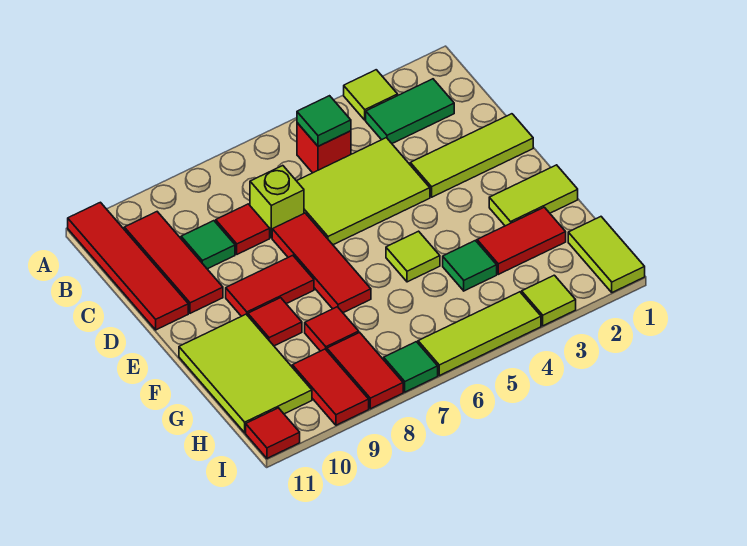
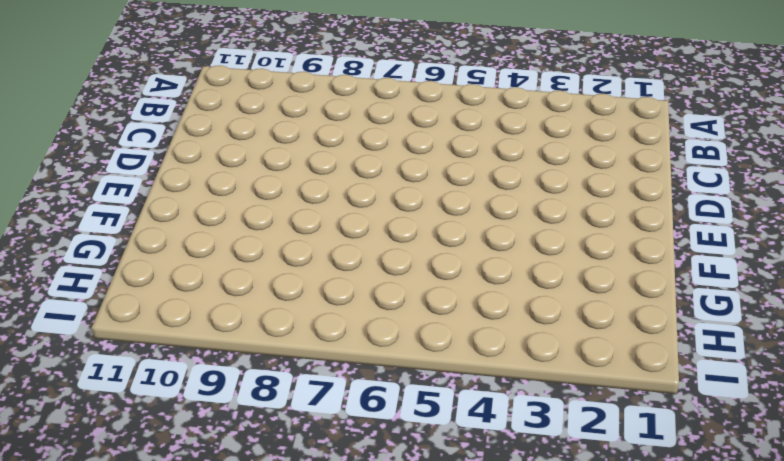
none -> lime 1x1 tile [344,70,398,120]
none -> red 1x4 tile [68,202,188,330]
none -> green 1x2 tile [366,79,454,143]

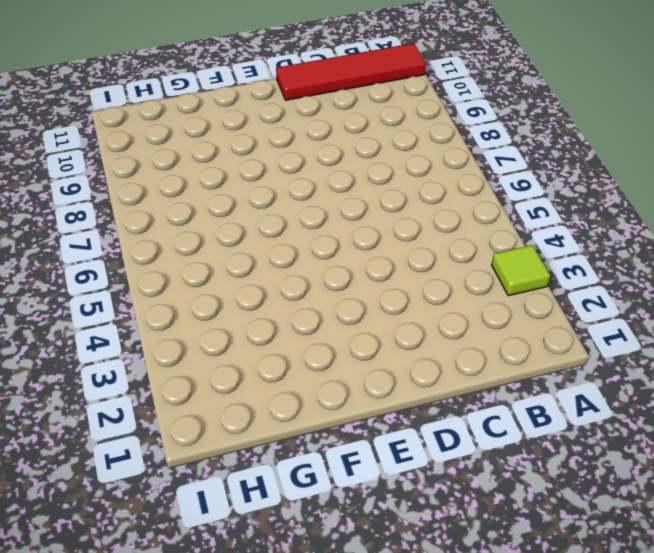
none -> green 1x2 tile [366,79,454,143]
none -> red 1x1 brick [297,123,351,173]
none -> red 1x3 tile [124,212,223,313]

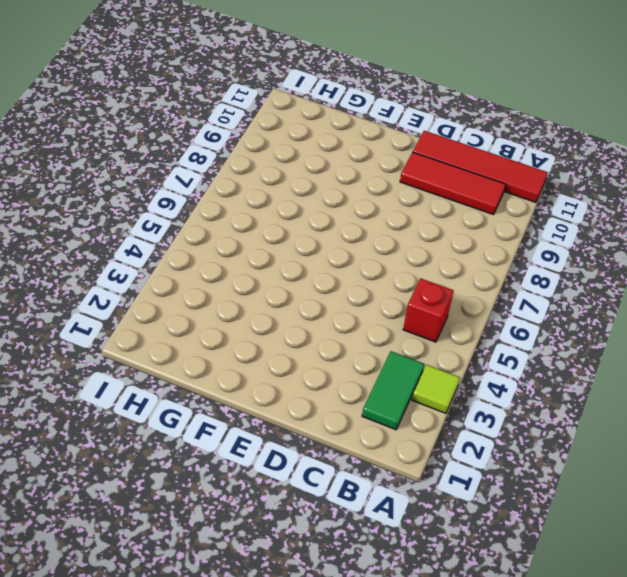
none -> lime 2x3 tile [297,138,430,245]
none -> lime 1x1 brick [250,166,304,238]
none -> red 1x1 tile [216,204,270,254]

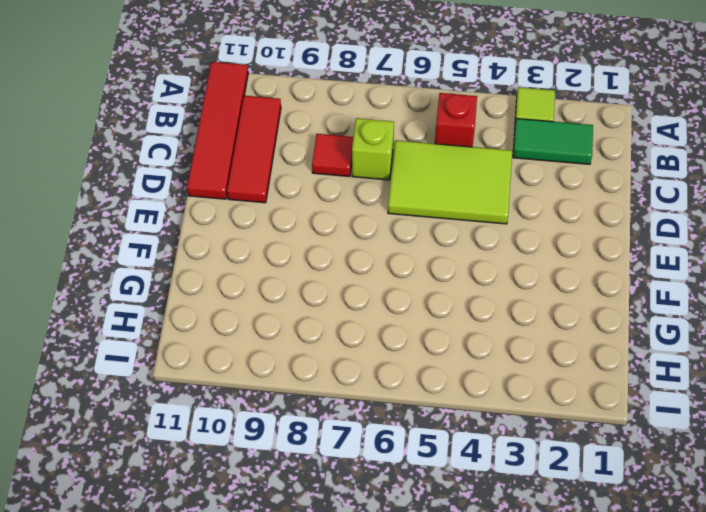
none -> green 1x1 tile [181,221,235,269]
none -> lime 1x3 tile [410,114,533,197]
none -> red 1x3 tile [272,213,371,313]

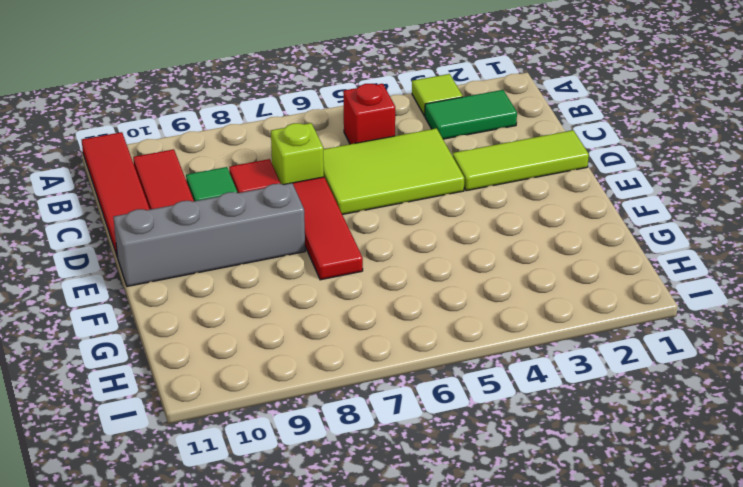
grey 1x4 brick [113,183,305,286] -> red 1x2 tile [226,255,314,316]
none -> lime 1x2 tile [489,165,578,226]
none -> lime 1x1 tile [386,231,440,282]
none -> red 1x1 tile [248,298,302,346]

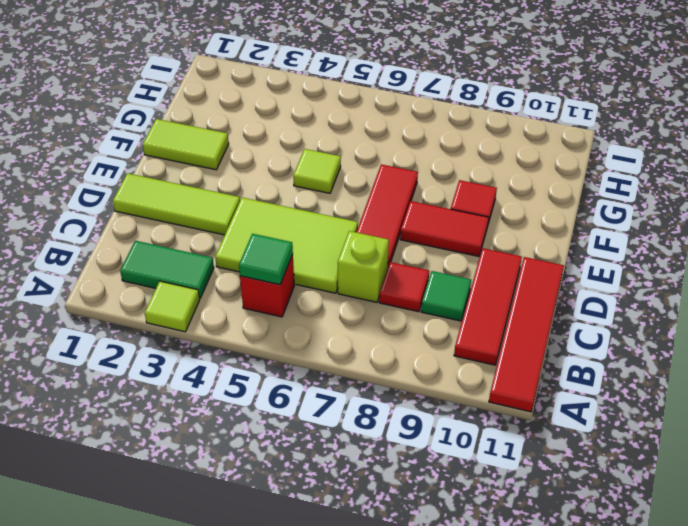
none -> lime 2x3 tile [179,314,312,433]
none -> red 1x2 tile [477,207,566,274]
none -> green 1x1 tile [443,240,497,291]

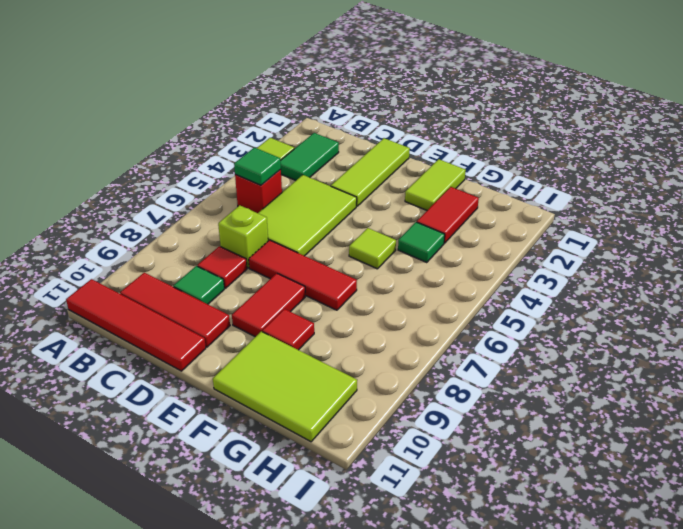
none -> red 1x1 tile [305,307,359,351]
none -> lime 1x2 tile [568,217,645,292]
none -> red 1x2 tile [327,332,403,409]

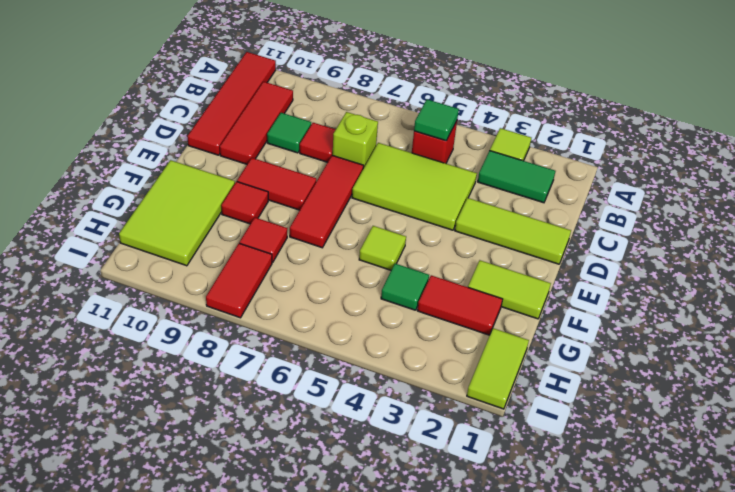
none -> red 1x2 tile [292,349,369,425]
none -> lime 1x1 tile [522,275,576,326]
none -> lime 1x3 tile [418,292,541,376]

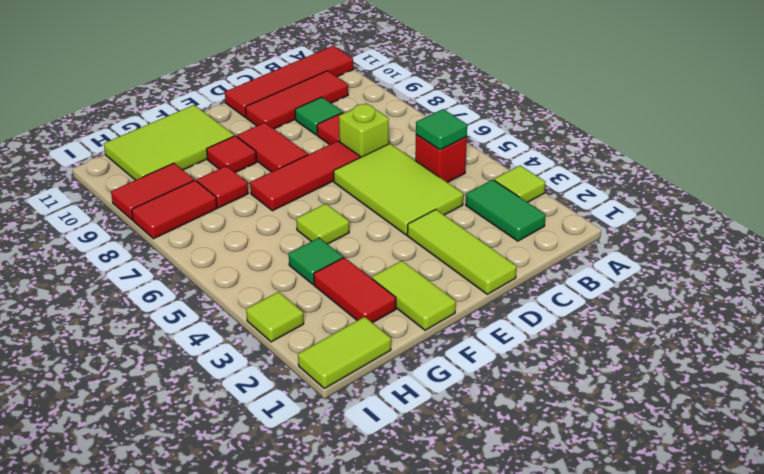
none -> lime 1x3 tile [418,292,541,376]
none -> green 1x1 tile [384,342,438,392]
none -> red 1x1 tile [246,408,300,458]

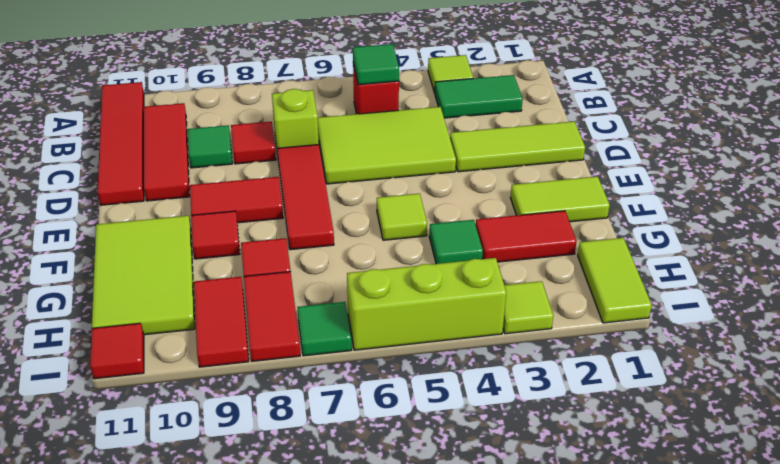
lime 1x3 brick [347,258,506,350] -> lime 1x3 tile [418,292,541,376]

